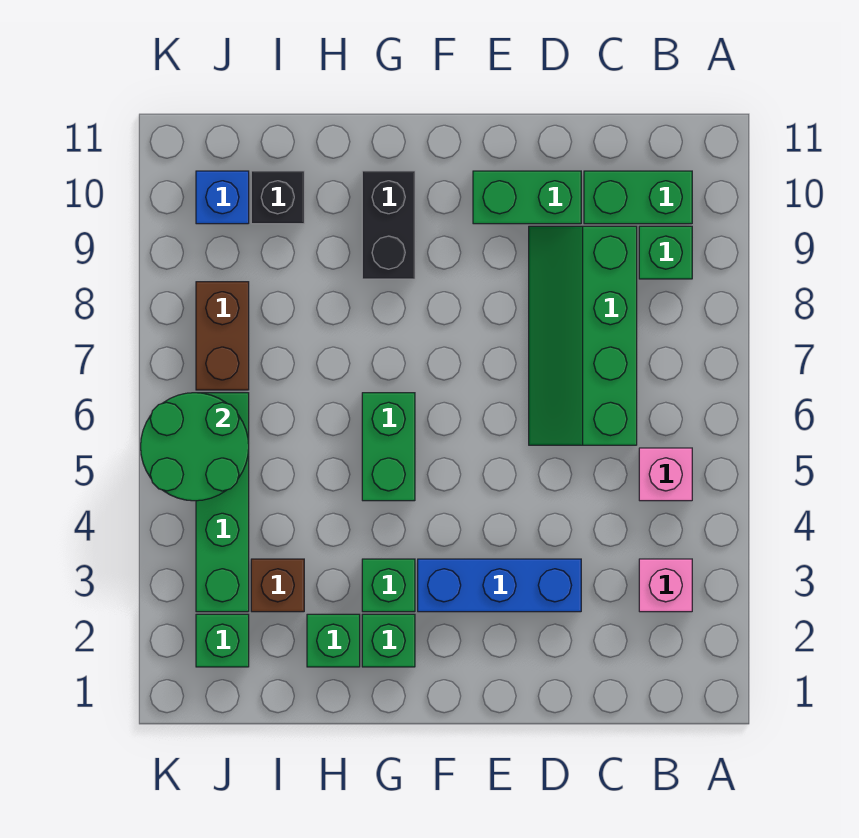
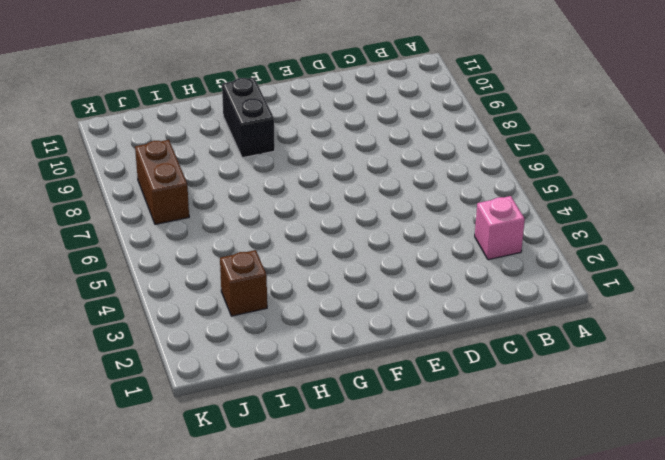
none -> pink 1x1 brick [639,448,692,501]
none -> green 1x1 brick [639,226,692,279]
none -> green 1x2 brick [584,171,692,224]

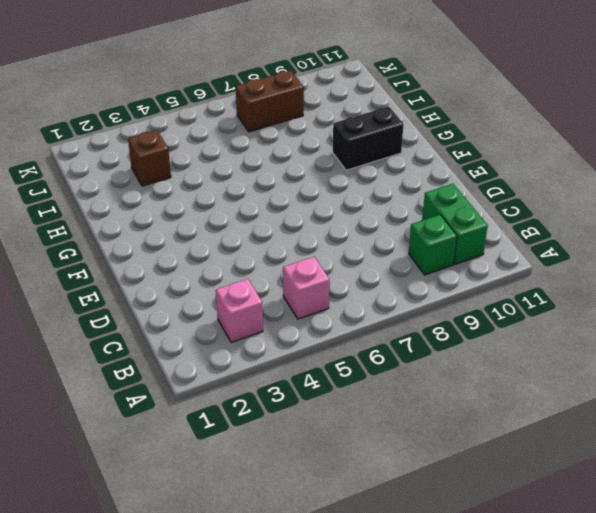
none -> green 2x4 slope [529,226,637,445]
none -> blue 1x3 brick [418,559,581,612]
none -> green 1x2 brick [473,171,581,224]

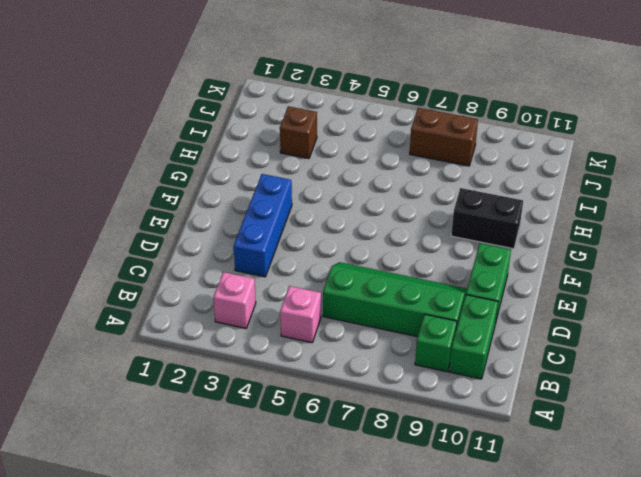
none -> green 1x1 brick [362,614,415,667]
none -> green 1x1 brick [362,559,415,612]
none -> green 1x2 brick [362,393,415,501]

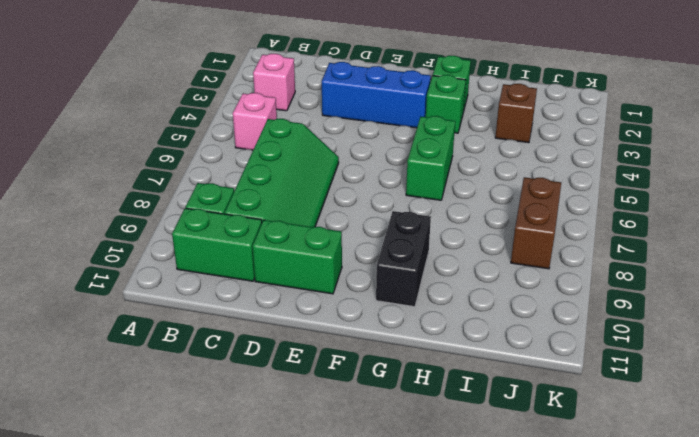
none -> green 1x1 brick [307,614,360,667]
none -> black 1x1 brick [251,171,304,224]
none -> green 1x1 brick [196,614,249,667]

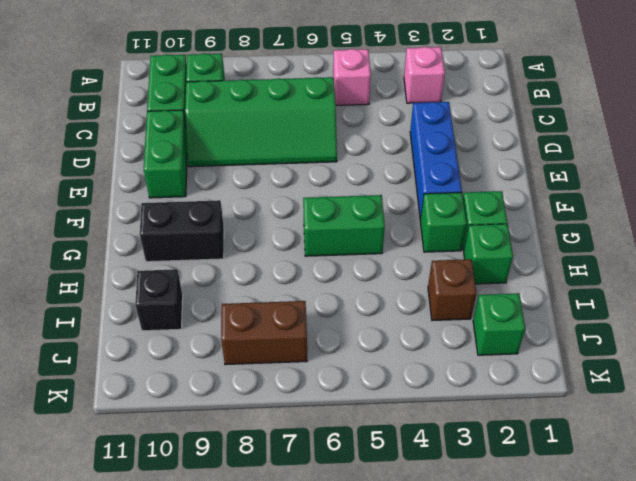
none -> green 1x4 brick [196,393,249,612]
none -> blue 1x1 brick [196,171,249,224]
none -> green 2x2 round brick [141,393,249,501]

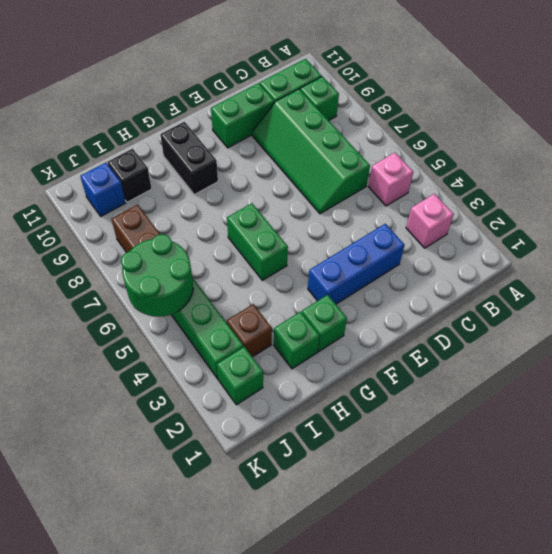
none -> green 1x1 brick [362,559,415,612]

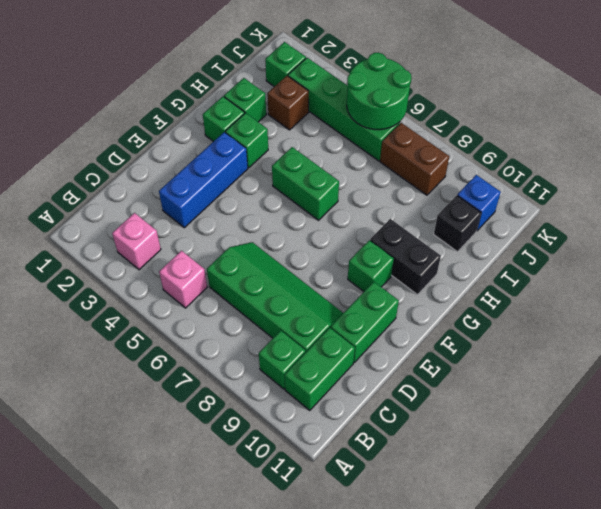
green 1x1 brick [348,240,394,292] -> none

